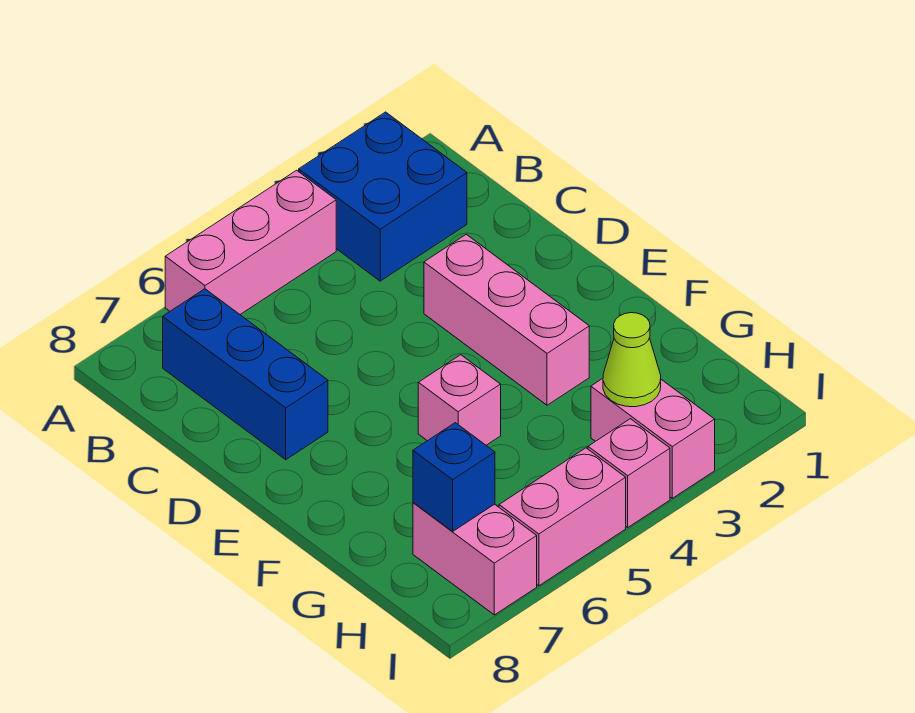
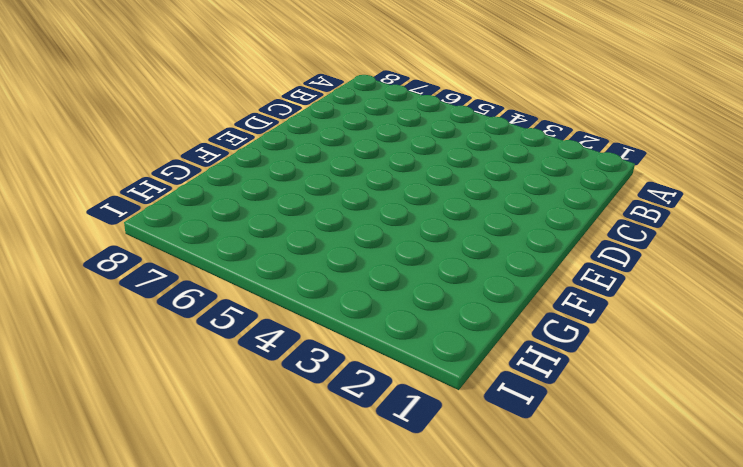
none -> blue 2x2 brick [299,112,467,281]
none -> pink 1x3 brick [165,170,336,314]

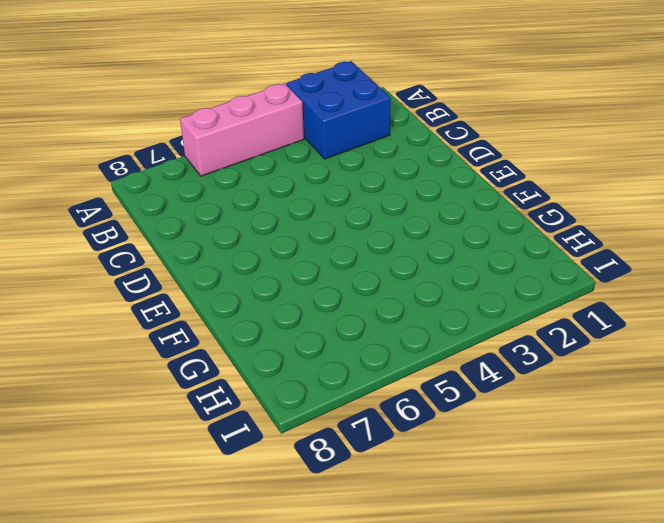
none -> blue 1x3 brick [163,289,328,460]
none -> pink 1x3 brick [424,234,589,405]

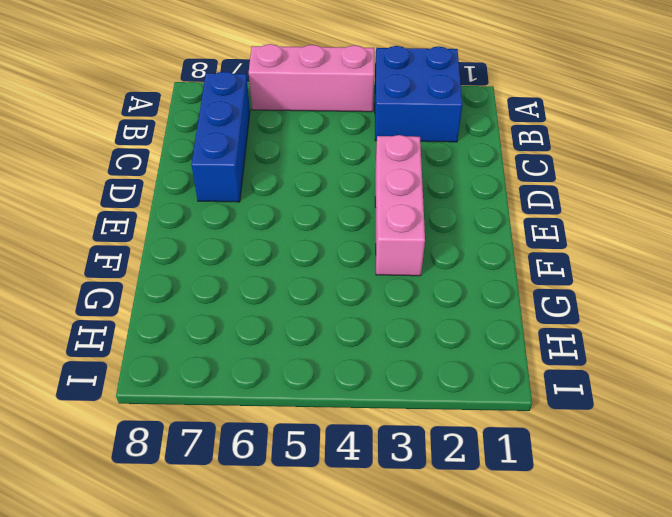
none -> pink 1x1 brick [418,355,501,445]
none -> pink 1x2 brick [591,379,715,498]

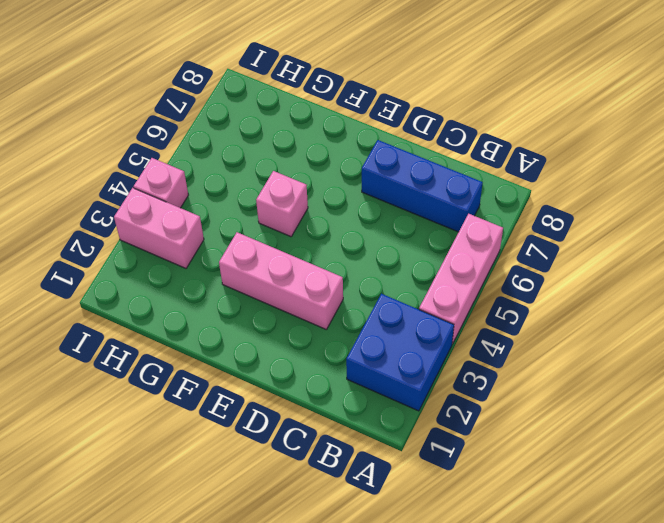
none -> pink 1x2 brick [413,503,537,615]
none -> pink 1x2 brick [499,448,626,586]

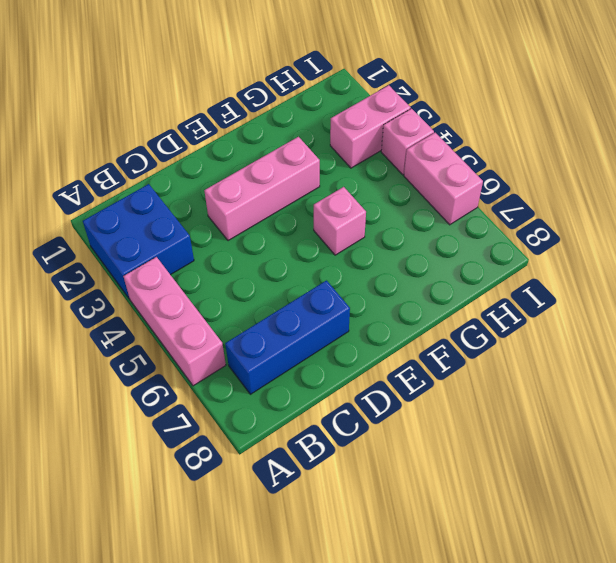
none -> pink 1x2 brick [413,503,537,615]
none -> lime 1x1 cone [603,313,661,407]

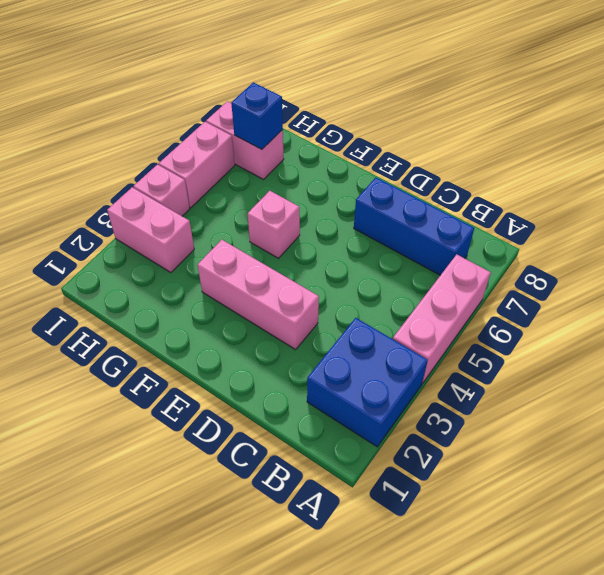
none -> lime 1x1 cone [603,313,661,407]

